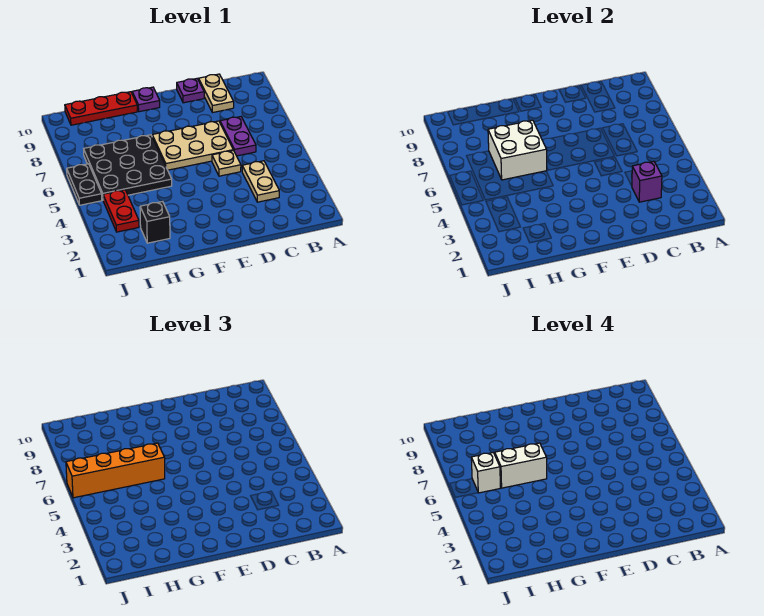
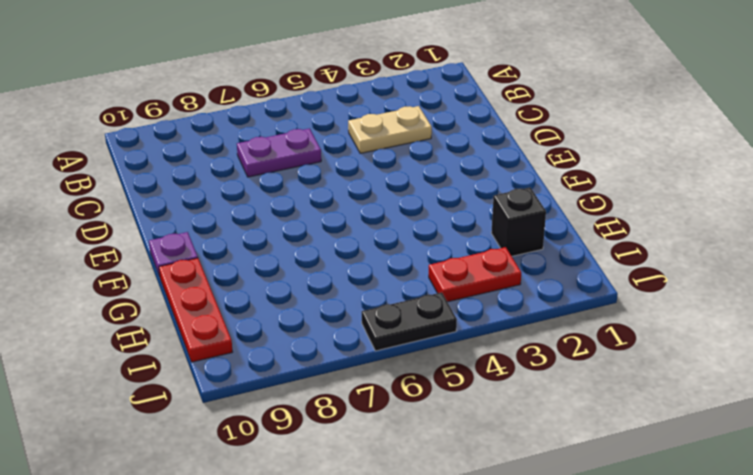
none -> tan 1x2 plate [199,74,234,113]
none -> tan 1x1 plate [212,150,241,176]
none -> tan 2x3 plate [152,121,233,170]

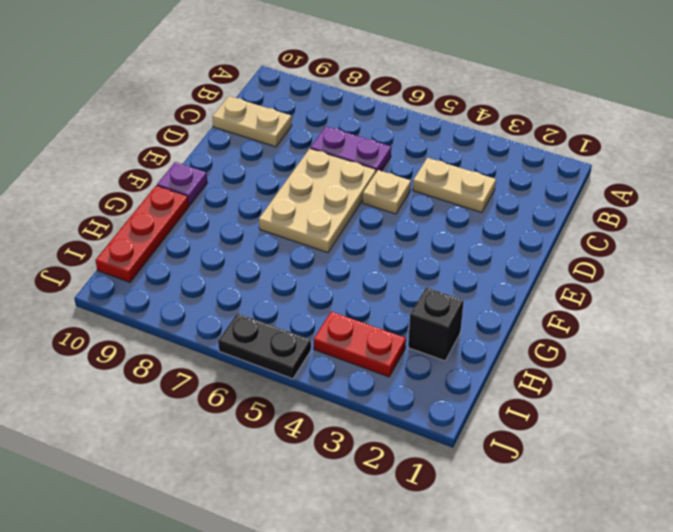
none -> purple 1x1 plate [177,79,204,103]
none -> black 3x3 plate [84,135,172,199]
none -> purple 1x1 brick [632,161,662,202]

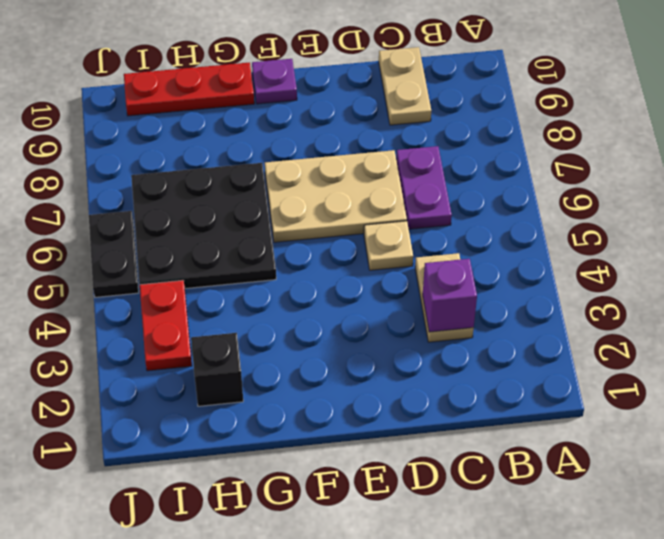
none -> purple 1x1 plate [177,79,204,103]
none -> white 2x2 brick [488,120,547,180]
none -> orange 1x4 brick [66,443,165,498]

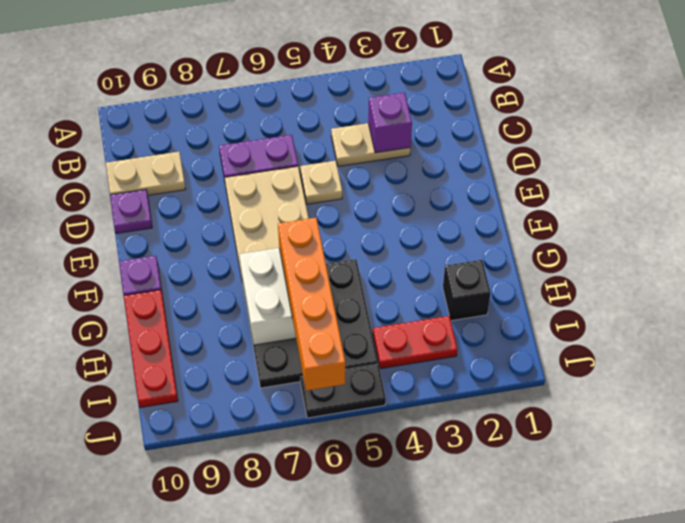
none -> white 1x2 brick [495,443,547,488]
none -> white 1x1 brick [471,453,500,493]

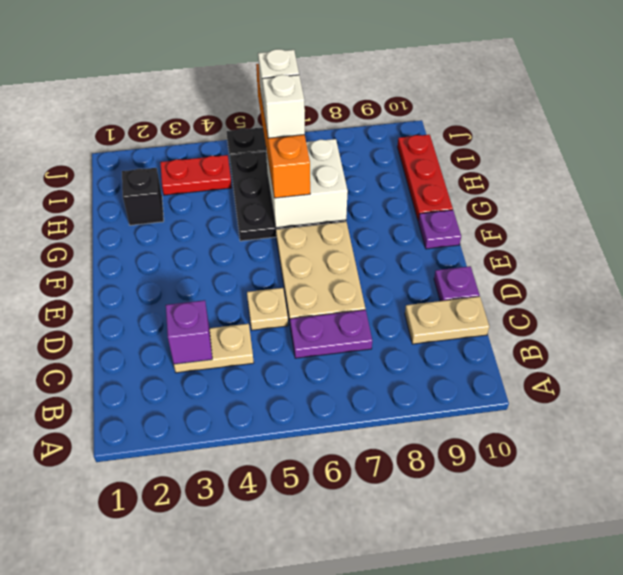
white 1x1 brick [262,75,305,138] -> white 1x2 brick [495,443,547,488]

